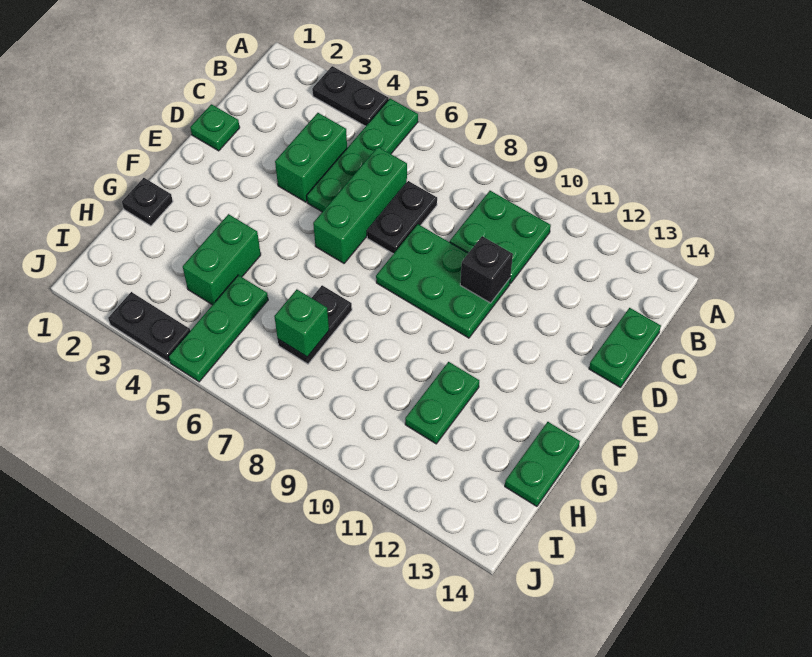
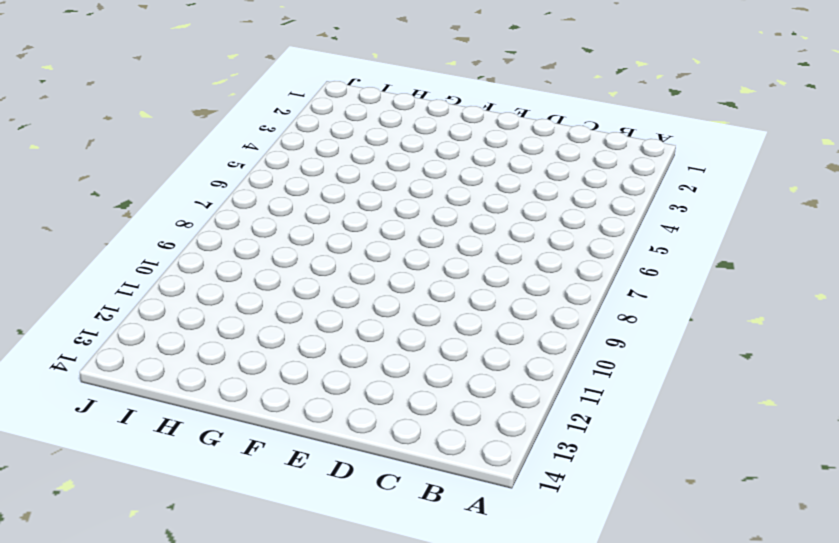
none -> black 1x2 plate [312,66,389,126]
none -> green 1x4 plate [307,99,418,212]
none -> green 2x2 plate [450,191,551,284]

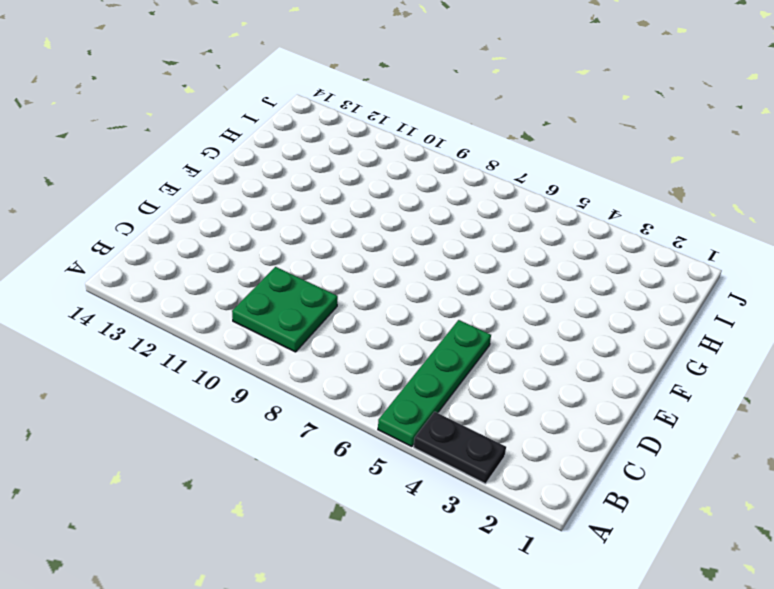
none -> green 1x2 brick [275,113,347,202]
none -> green 1x3 brick [313,147,407,263]
none -> black 1x2 plate [367,181,437,254]

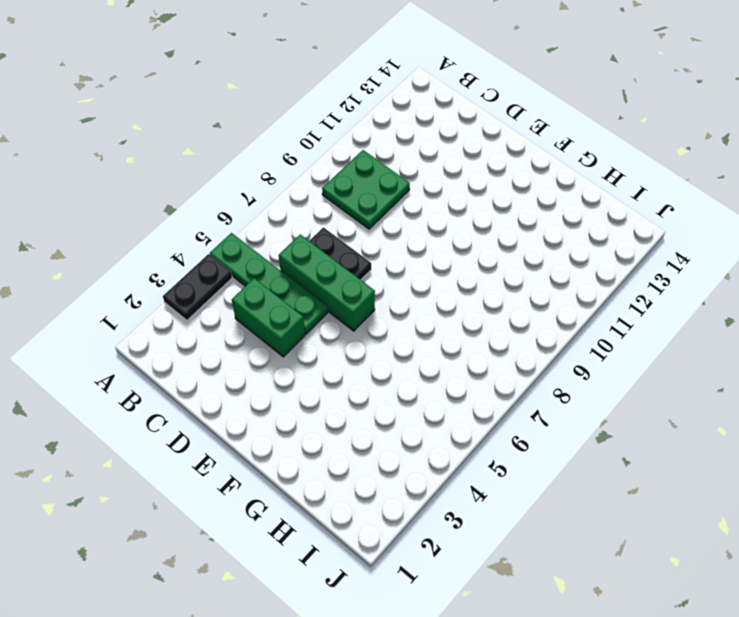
none -> green 1x2 plate [589,308,661,388]
none -> green 1x1 plate [190,104,240,151]
none -> green 2x3 plate [376,224,510,338]

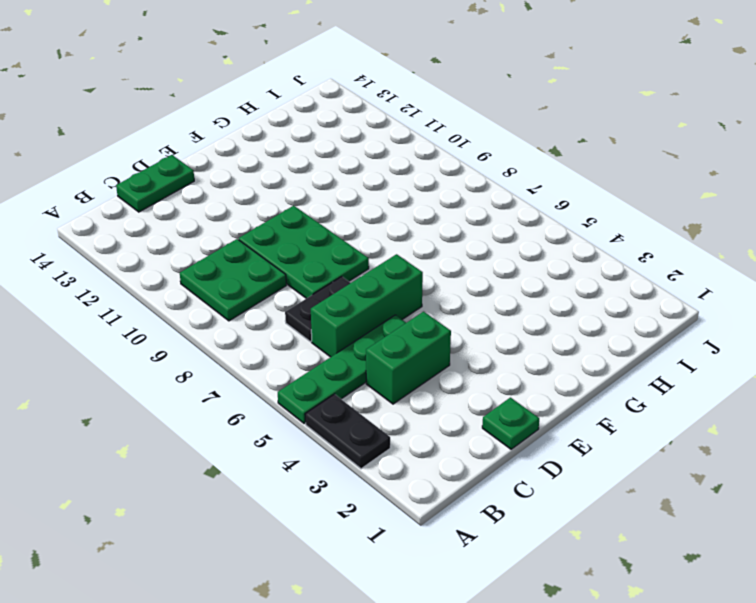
none -> black 1x1 plate [122,178,173,226]
none -> green 1x2 brick [183,214,261,305]
none -> black 1x2 plate [278,285,352,364]

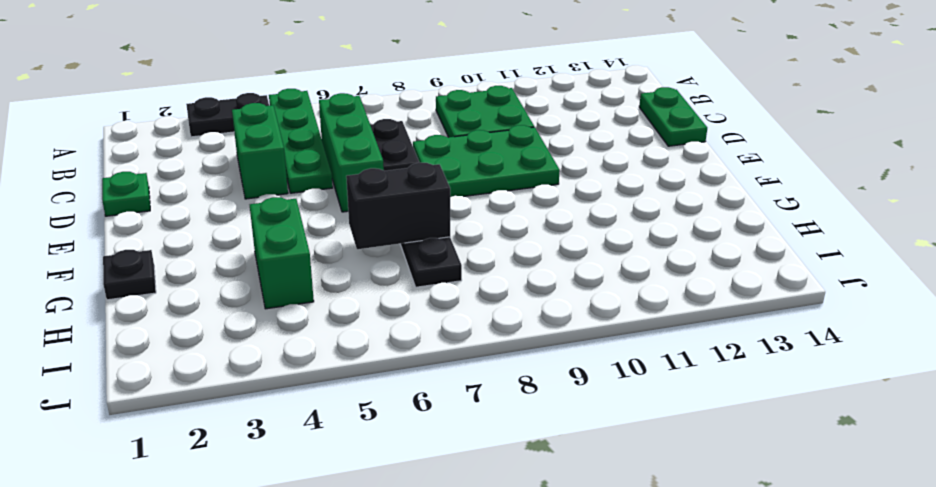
black 1x2 brick [346,163,450,249] -> none
none -> green 1x2 plate [405,362,479,444]
none -> green 1x2 plate [505,422,580,506]
none -> green 1x3 plate [169,275,268,382]

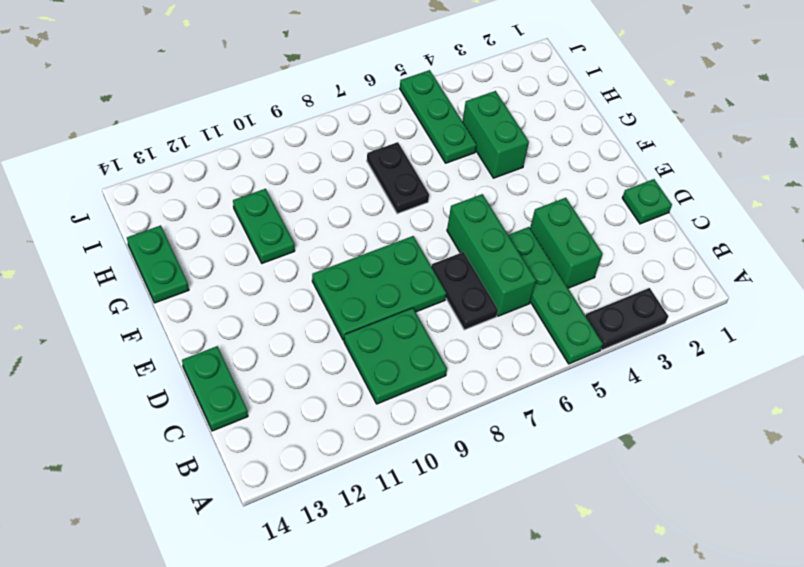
none -> black 1x1 plate [122,178,173,226]
none -> black 1x2 plate [108,292,190,362]
none -> black 1x1 brick [460,236,513,303]

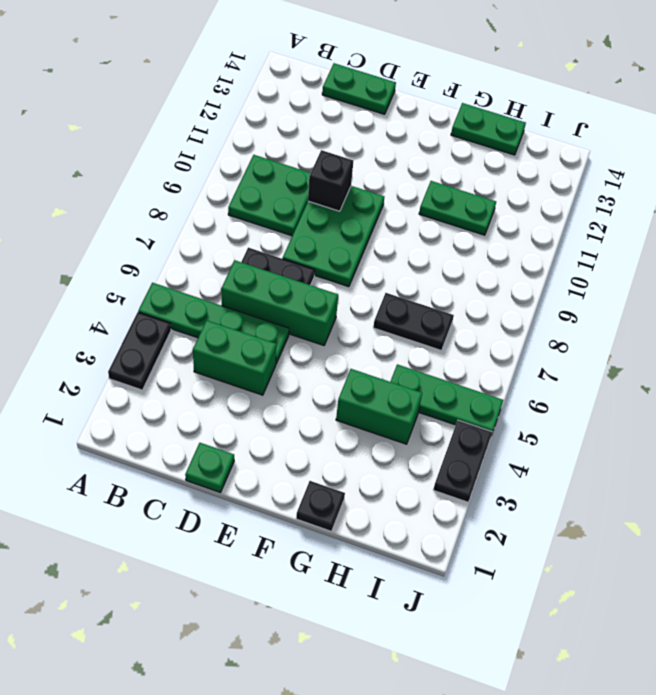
none -> green 1x1 brick [274,289,329,357]

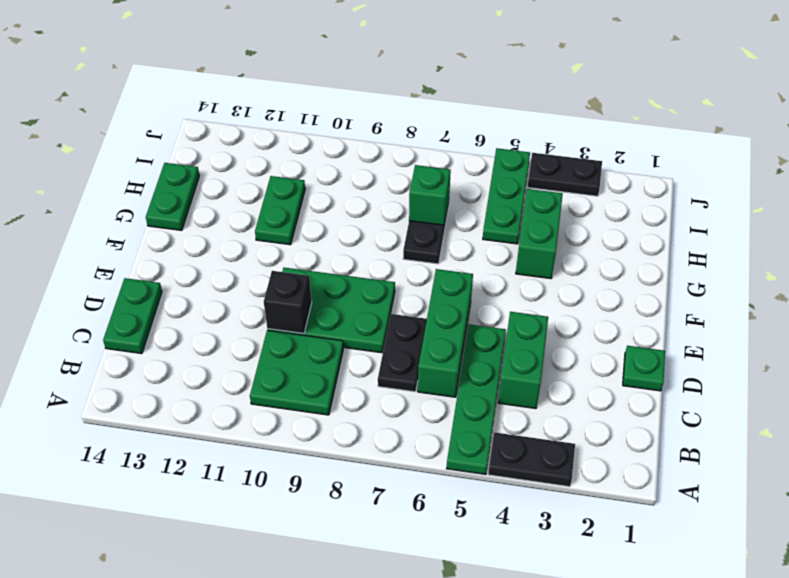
none -> black 1x1 plate [122,178,173,226]

